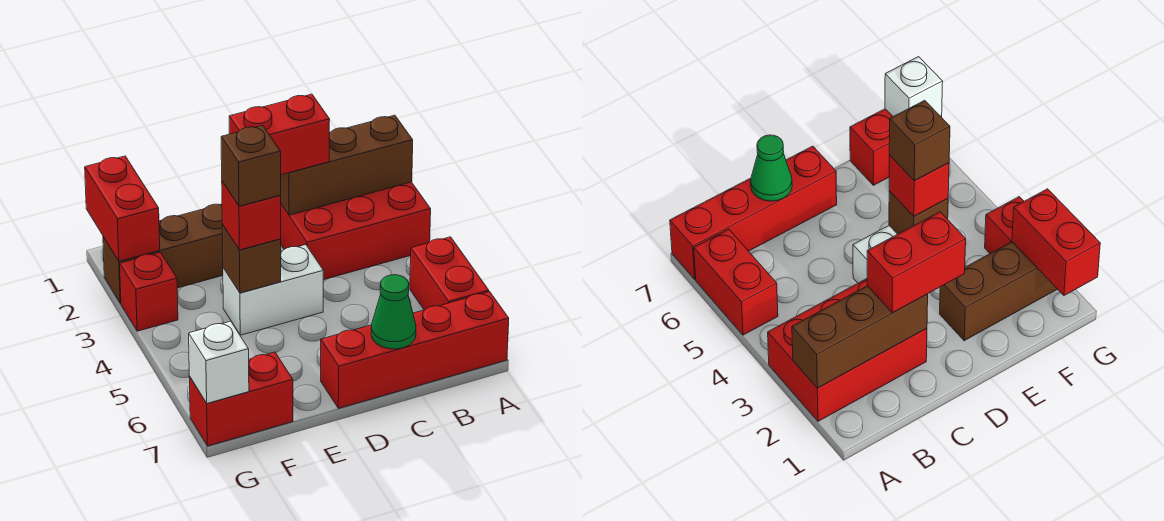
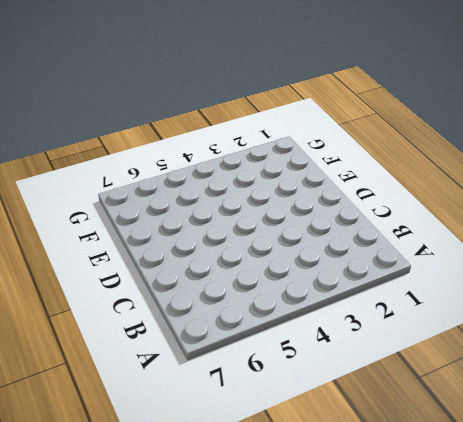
none -> red 2x3 brick [281,182,431,280]
none -> red 1x2 brick [410,237,489,310]
none -> red 1x4 brick [321,292,509,408]

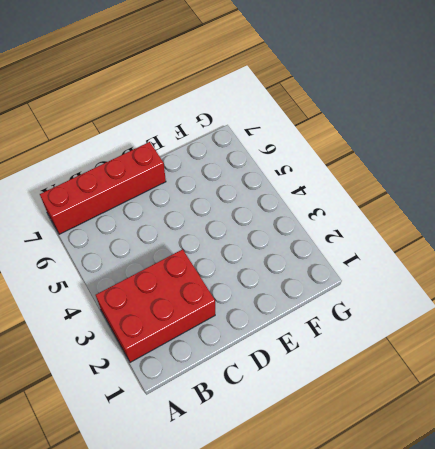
none -> red 1x2 brick [410,237,489,310]
none -> white 1x2 brick [223,245,323,335]
none -> brown 1x3 brick [103,204,223,304]

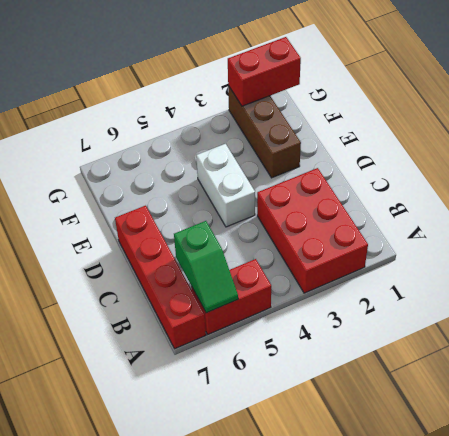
green 1x2 slope [174,221,238,313] -> none
none -> red 1x2 brick [189,352,293,446]
none -> red 1x1 brick [120,252,178,331]
none -> brown 1x3 brick [280,115,413,215]

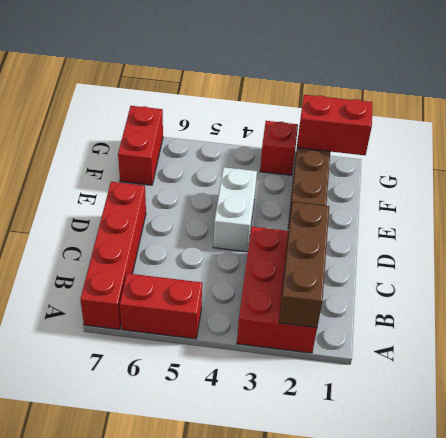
none -> green 1x1 cone [371,275,416,349]
none -> brown 1x1 brick [222,225,281,293]
none -> white 1x1 brick [189,321,249,403]

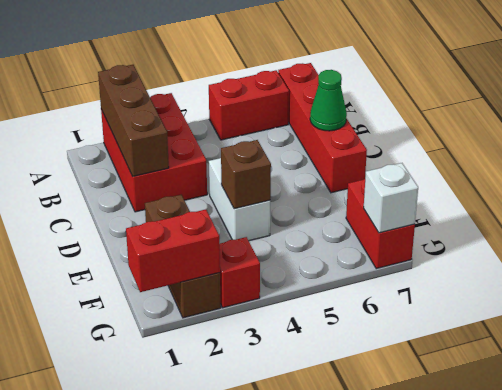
none -> red 1x2 brick [229,94,330,175]
none -> red 1x1 brick [222,182,281,250]
none -> brown 1x1 brick [221,125,281,206]

